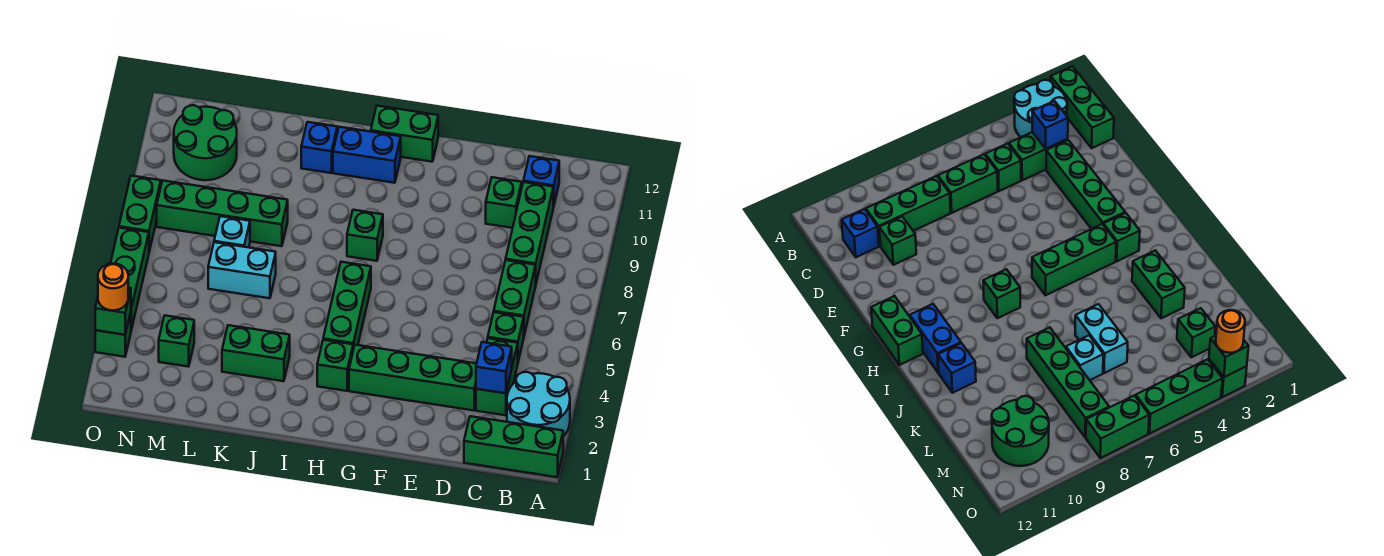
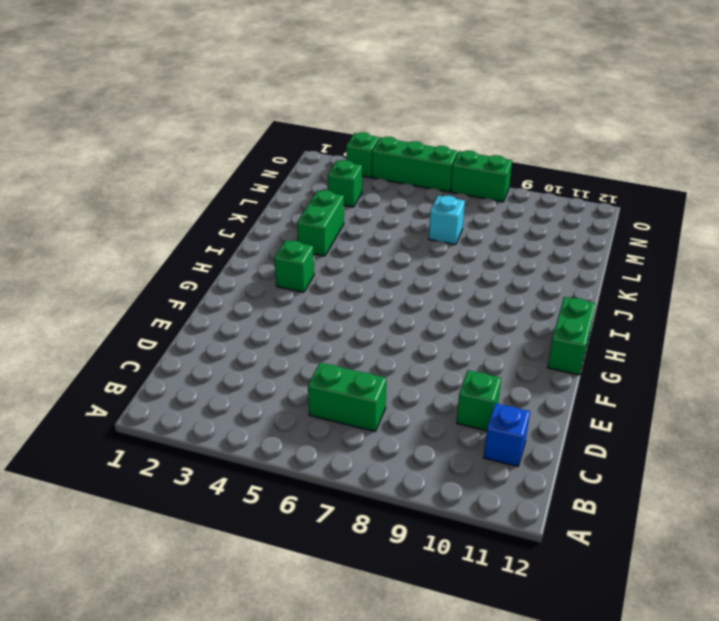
none -> green 1x3 brick [464,416,563,477]
none -> cyan 2x2 round brick [507,372,570,437]
none -> green 1x2 brick [476,338,518,415]

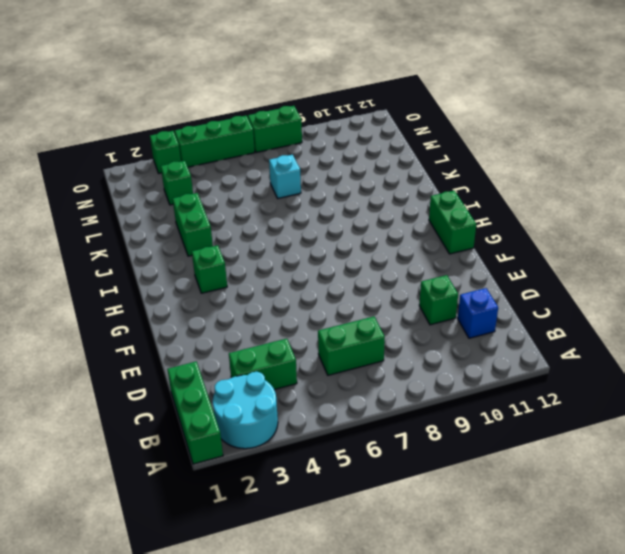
none -> green 1x1 brick [488,312,524,361]
none -> green 1x3 brick [506,182,553,282]
none -> green 1x4 brick [349,345,477,410]

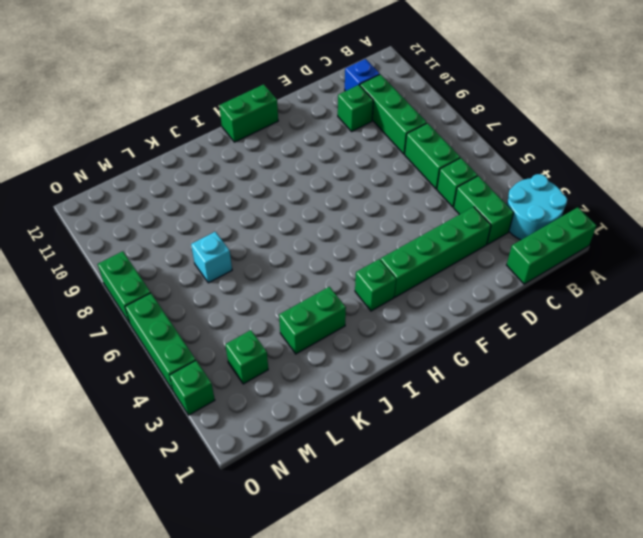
none -> green 1x3 brick [323,262,371,349]
none -> green 1x1 brick [347,210,383,261]
none -> blue 1x2 brick [333,127,401,183]

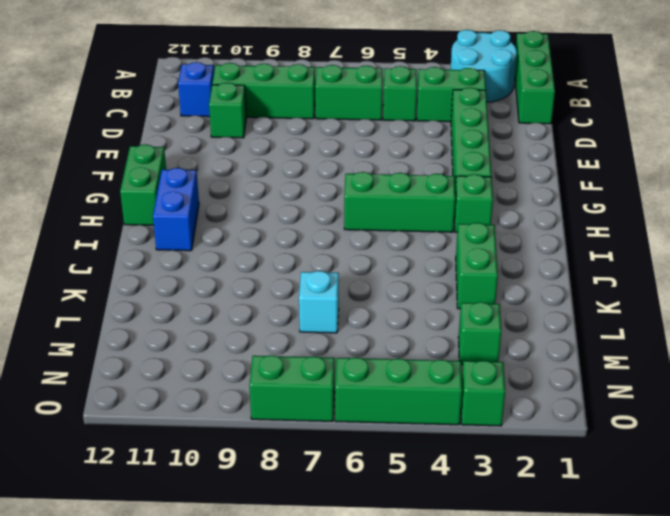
none -> green 1x1 brick [347,210,383,261]
none -> blue 1x1 brick [301,122,337,173]
none -> cyan 1x2 brick [208,242,276,298]

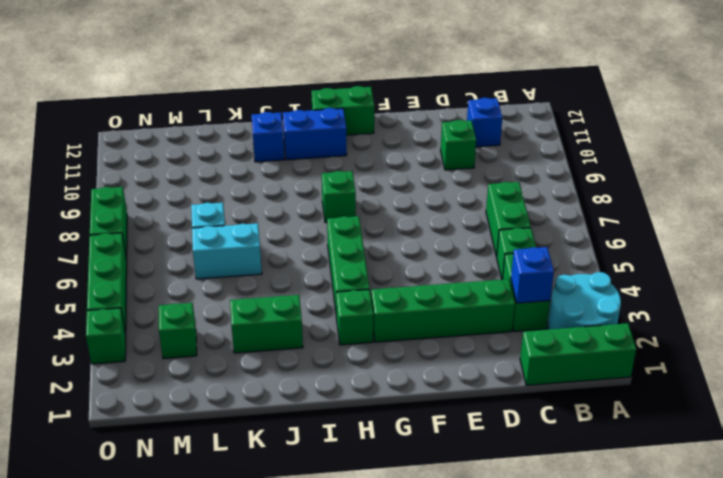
none -> green 1x3 brick [506,182,553,282]
none -> green 1x4 brick [157,181,288,246]
none -> green 2x2 round brick [174,105,237,180]

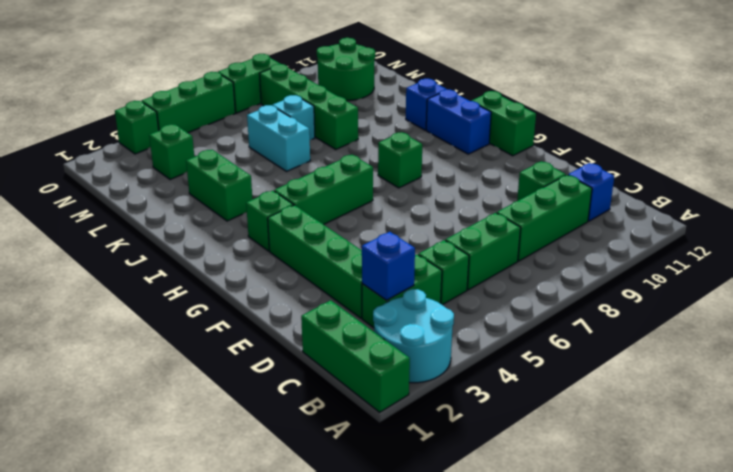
none -> green 1x1 brick [95,288,131,335]
none -> orange 1x1 round brick [98,263,128,310]

